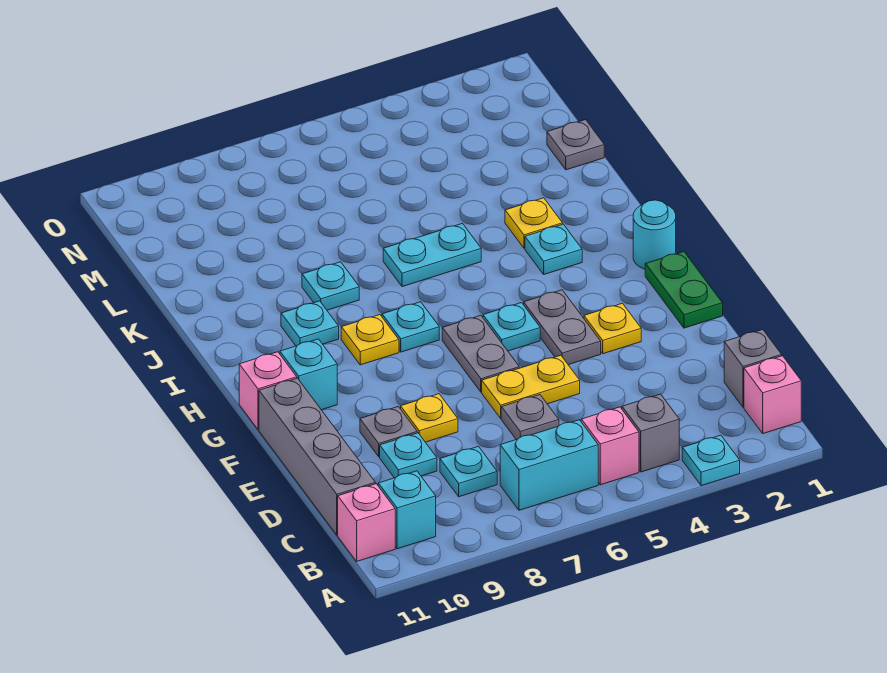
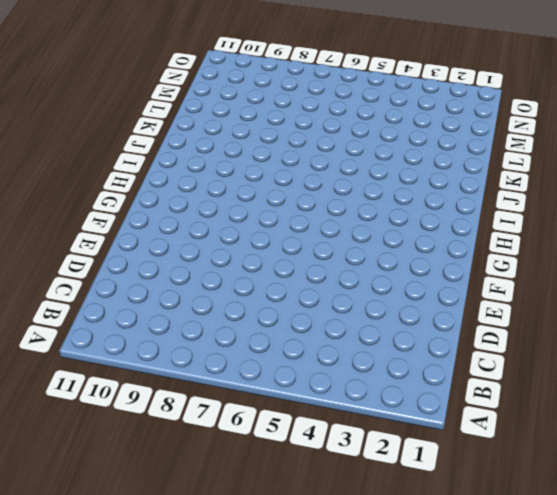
none -> cyan 1x1 plate [682,435,740,486]
none -> pink 1x1 brick [744,356,801,434]
none -> grey 1x1 brick [622,394,679,472]
none -> pink 1x1 brick [581,407,639,485]

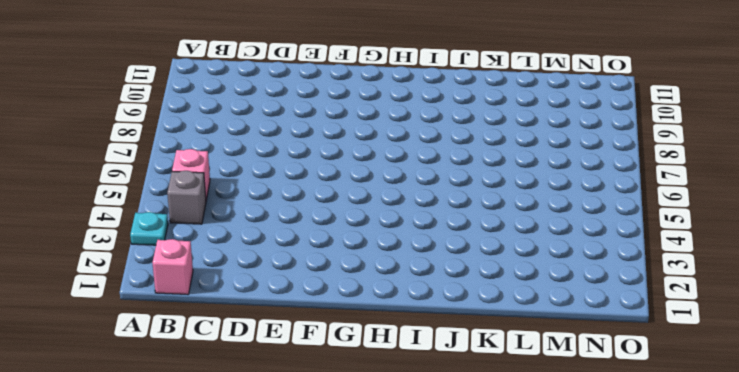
none -> cyan 1x2 brick [500,420,598,510]
none -> cyan 1x1 brick [378,471,436,549]
none -> pink 1x1 brick [338,484,395,561]
none -> grey 1x1 brick [724,329,782,407]

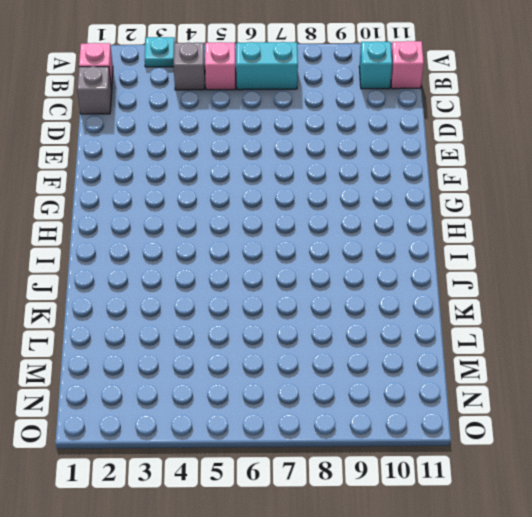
none -> cyan 1x1 plate [440,446,497,497]
none -> grey 1x4 brick [259,378,375,535]
none -> grey 1x1 plate [501,395,559,440]
none -> cyan 1x1 plate [380,433,437,478]

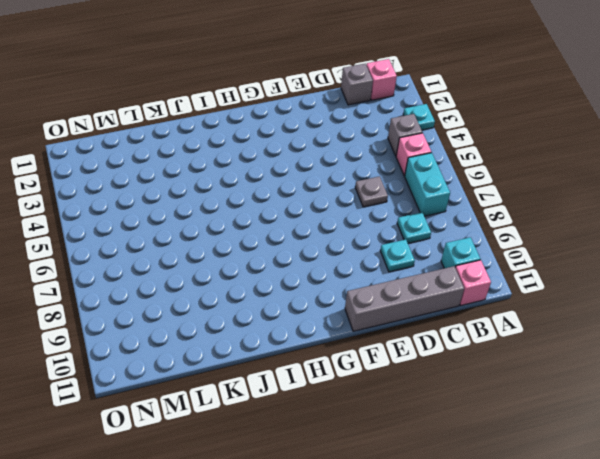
none -> yellow 1x2 plate [482,355,580,418]
none -> yellow 1x1 plate [401,394,458,442]
none -> grey 1x1 plate [360,407,417,457]
none -> green 1x2 plate [645,252,723,328]

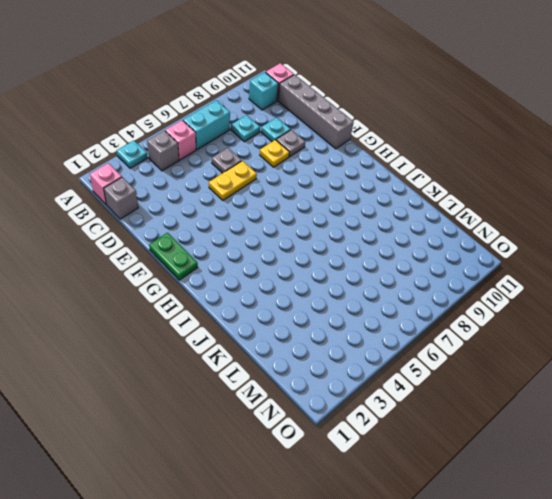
none -> yellow 1x1 plate [584,303,641,354]
none -> grey 1x2 plate [524,290,601,365]
none -> grey 1x2 plate [442,315,519,392]
none -> cyan 1x1 plate [483,303,540,351]

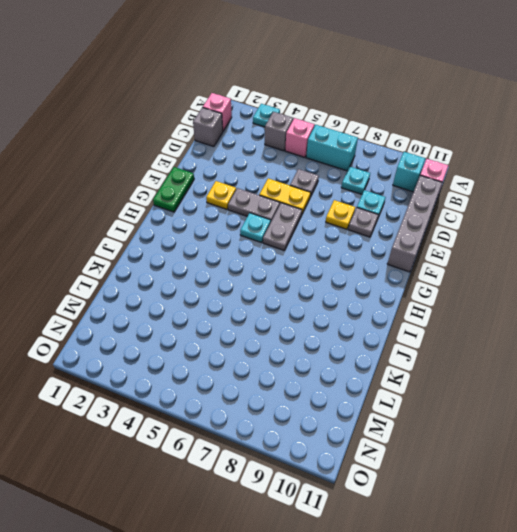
grey 1x2 plate [228,188,280,221] -> grey 1x2 plate turned to [524,290,601,365]
none -> cyan 1x1 brick [280,339,337,410]
none -> pink 1x1 brick [239,352,297,430]
none -> cyan 1x1 round brick [633,200,676,269]
none -> cyan 1x1 plate [382,302,439,352]

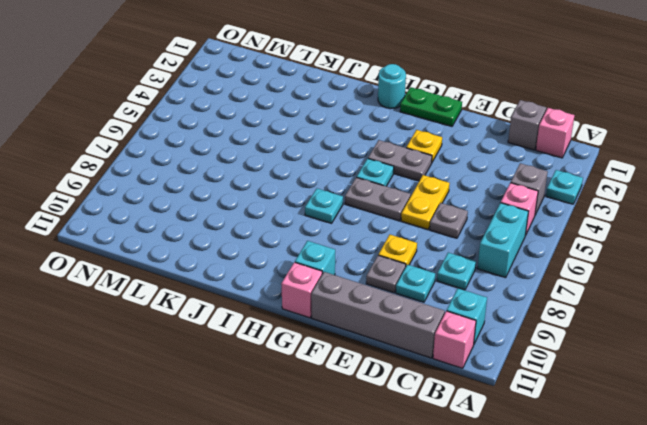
none -> yellow 1x1 plate [341,315,399,365]
none -> cyan 1x1 plate [525,224,582,274]
none -> cyan 1x1 plate [281,301,339,346]
none -> yellow 1x1 plate [505,198,563,248]

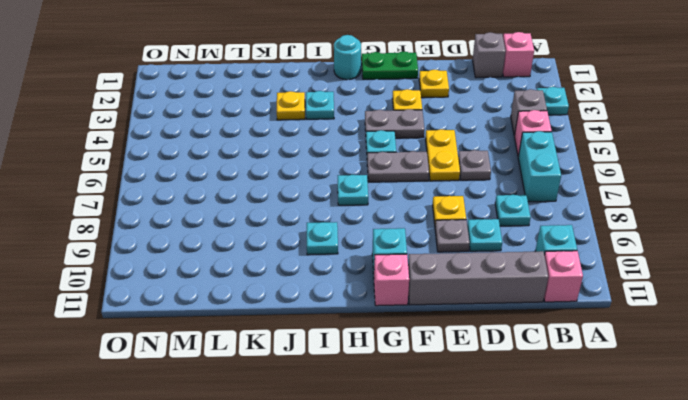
yellow 1x1 plate [419,70,449,98] -> yellow 1x1 plate moved to [341,315,399,365]
none -> cyan 1x2 plate [383,223,481,287]
none -> cyan 1x1 plate [302,262,359,310]
none -> grey 1x1 plate [547,120,604,170]

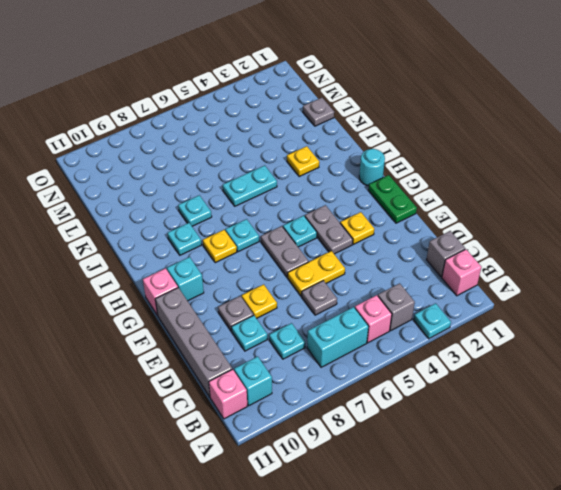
none -> cyan 1x1 plate [525,224,582,274]

